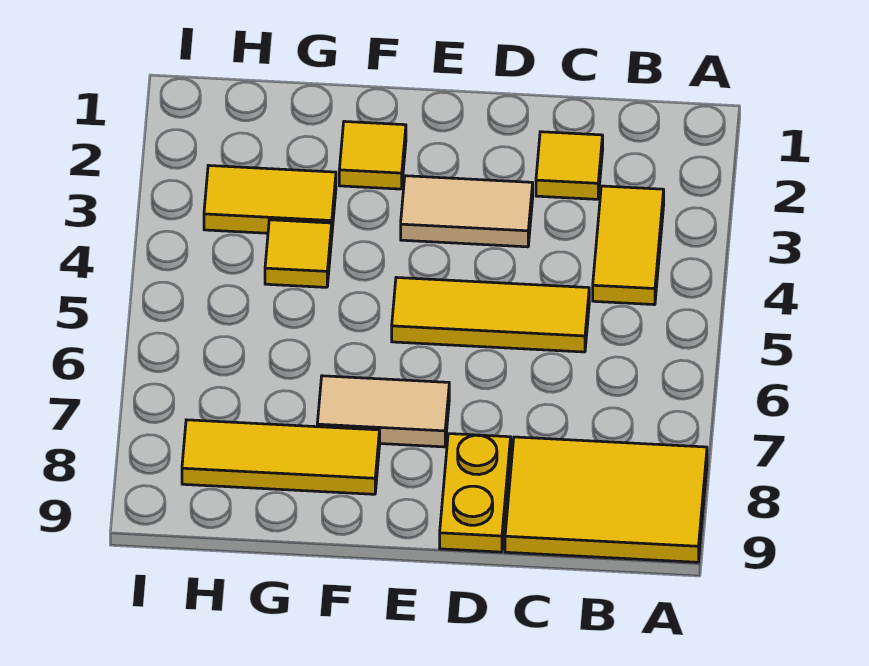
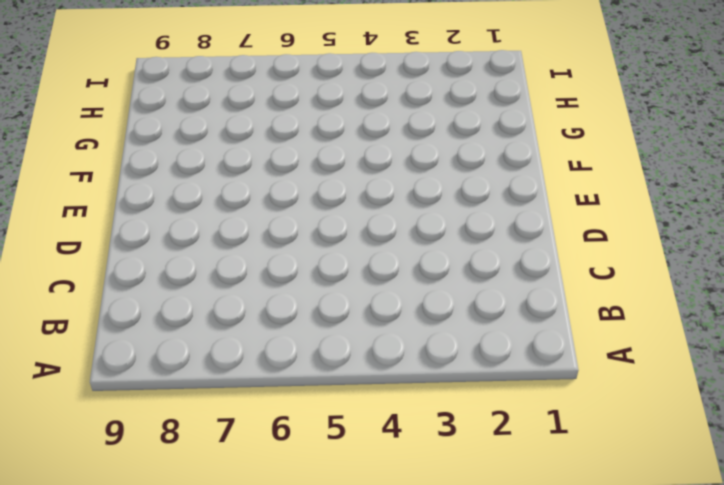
none -> yellow 2x3 tile [505,437,707,562]
none -> yellow 1x2 tile [593,186,664,305]

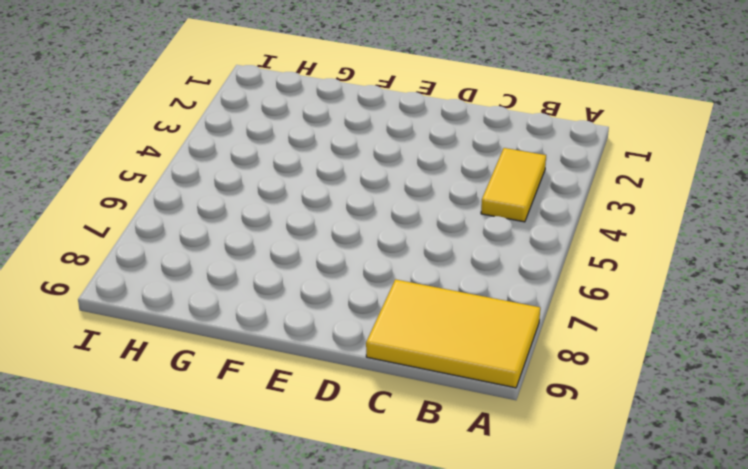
none -> yellow 1x1 tile [536,132,603,199]
none -> yellow 1x3 tile [392,277,589,352]

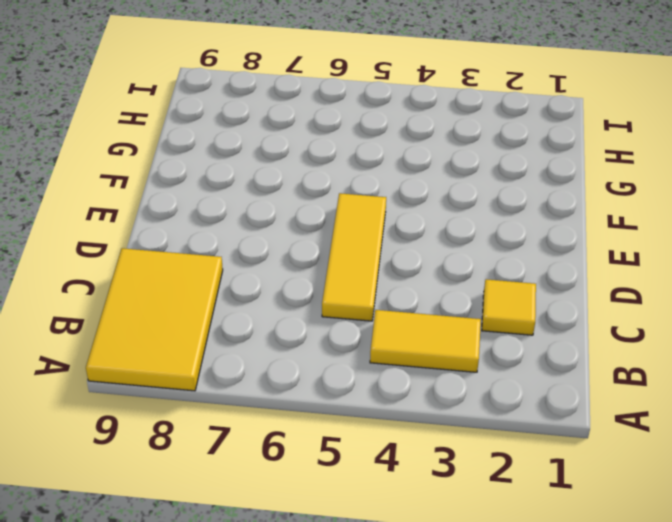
none -> tan 1x2 tile [401,176,533,247]
none -> yellow 1x2 plate [440,434,511,552]

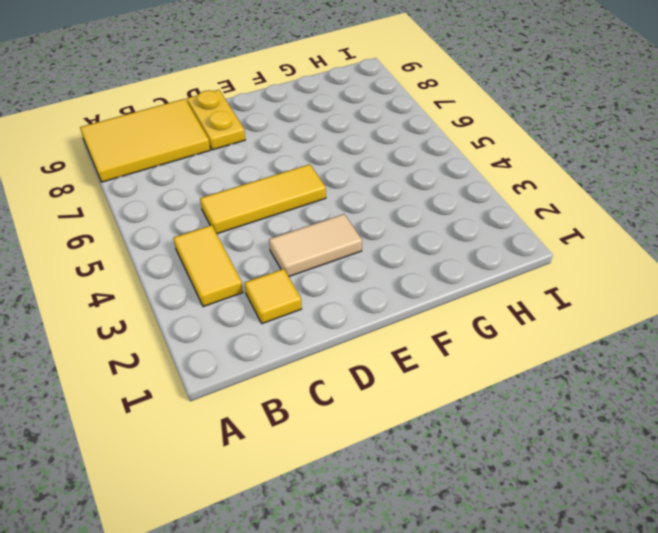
none -> tan 1x2 tile [317,376,449,447]
none -> yellow 1x1 tile [339,121,406,189]

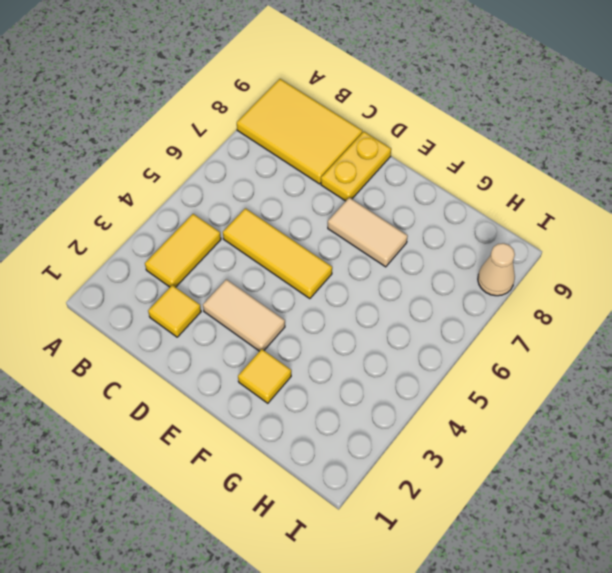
tan 1x1 cone [478,243,515,296] -> none
none -> yellow 1x3 tile [182,420,380,494]
none -> yellow 1x2 tile [204,165,336,233]

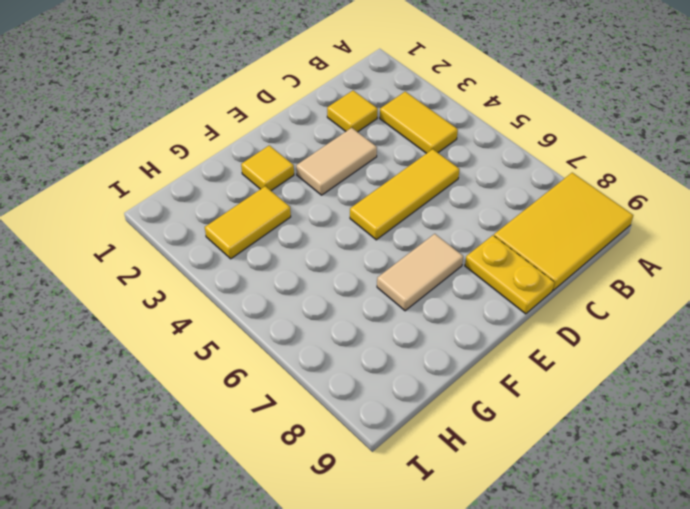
none -> yellow 1x3 tile [182,420,380,494]
none -> yellow 1x1 tile [265,220,332,287]

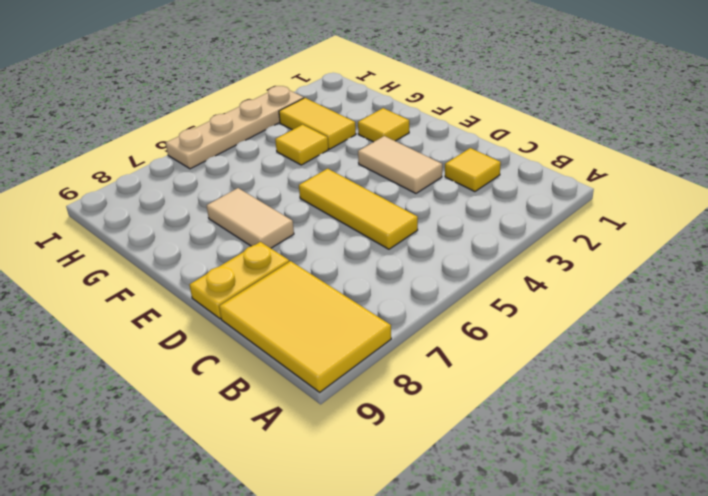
tan 1x4 plate [166,86,304,169] -> none
none -> yellow 1x2 tile [593,186,664,305]
none -> yellow 1x3 tile [182,420,380,494]

